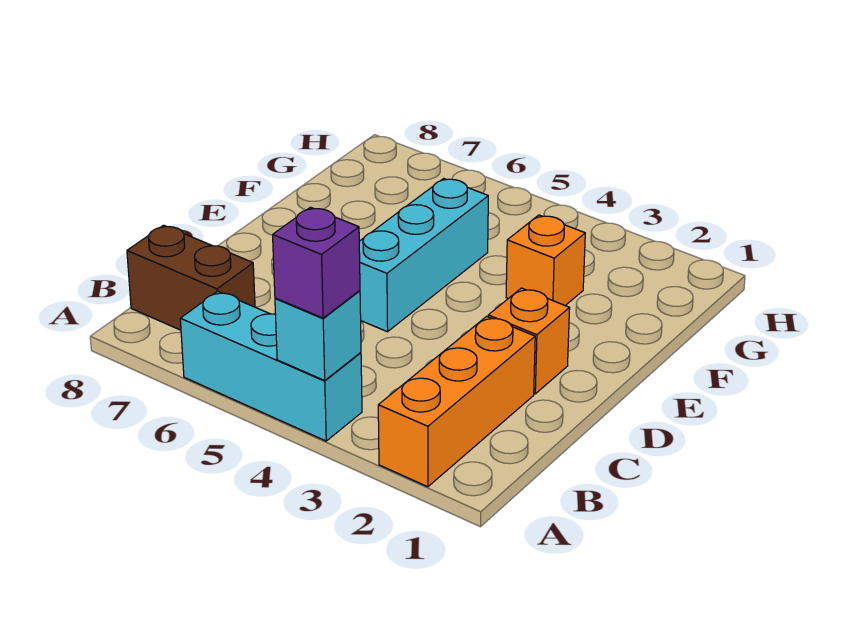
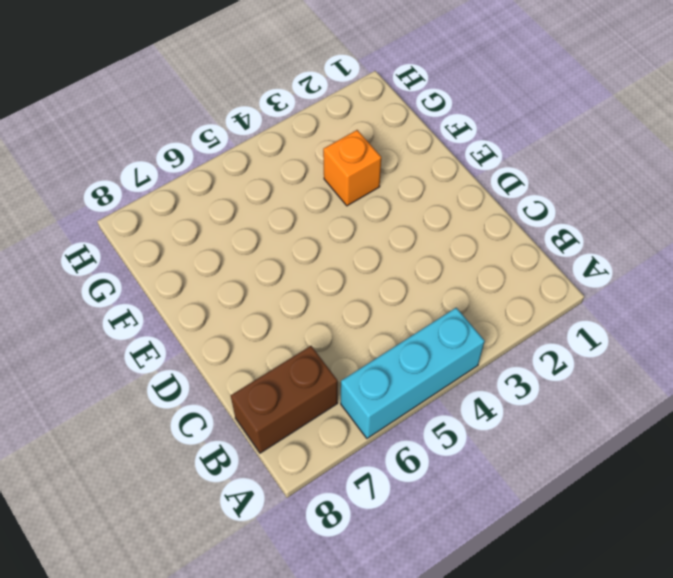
none -> orange 1x3 brick [378,316,535,487]
none -> orange 1x1 brick [488,288,570,394]

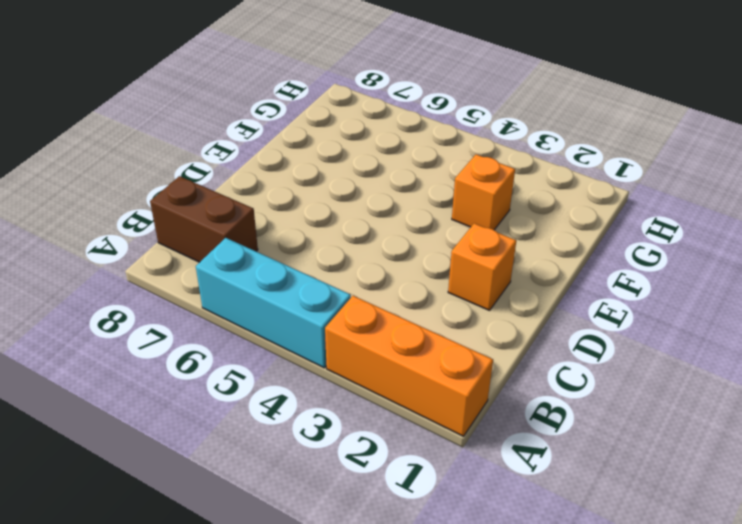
orange 1x3 brick [325,296,493,436] -> orange 1x3 brick turned to [378,316,535,487]
none -> cyan 1x3 brick [359,178,488,332]
none -> cyan 1x1 brick [275,291,361,380]

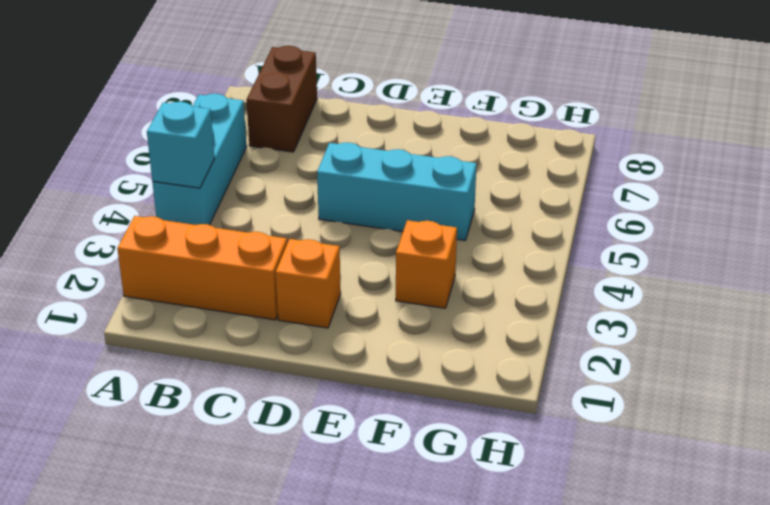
none -> purple 1x1 brick [273,207,360,318]

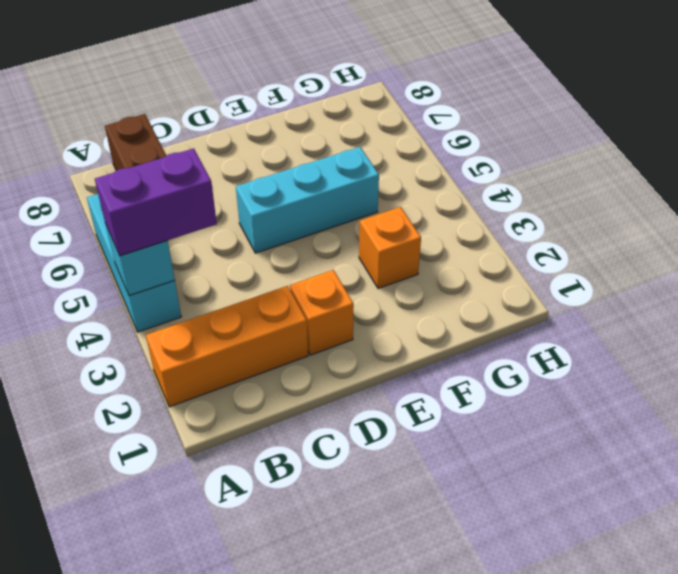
purple 1x2 brick [95,148,217,256] -> purple 1x1 brick [273,207,360,318]

